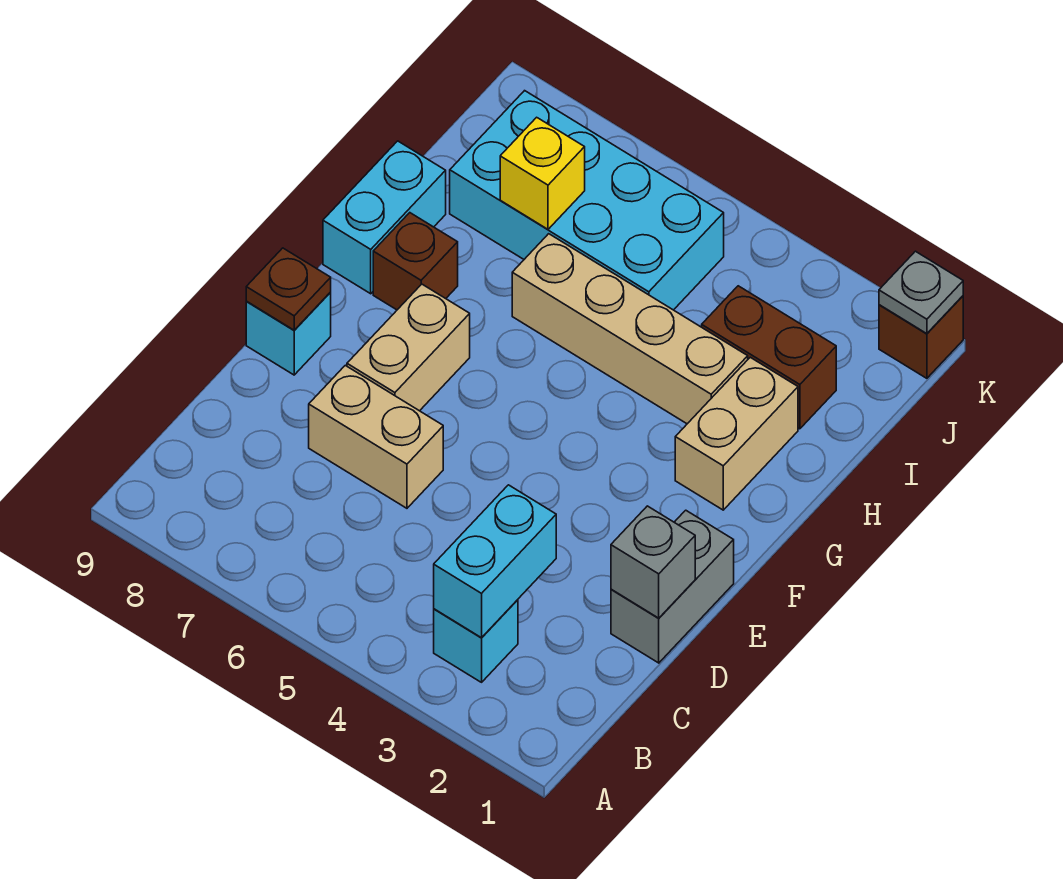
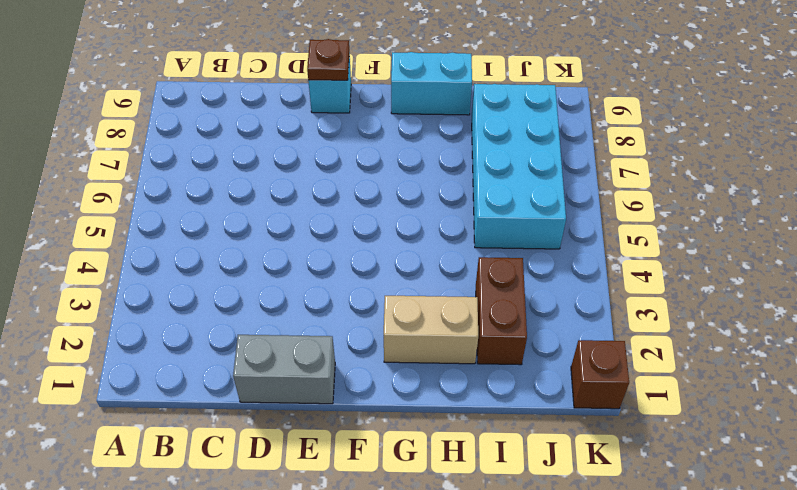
none -> cyan 1x1 brick [434,600,518,682]
none -> tan 1x2 brick [309,365,443,508]
none -> tan 1x2 brick [347,284,470,411]

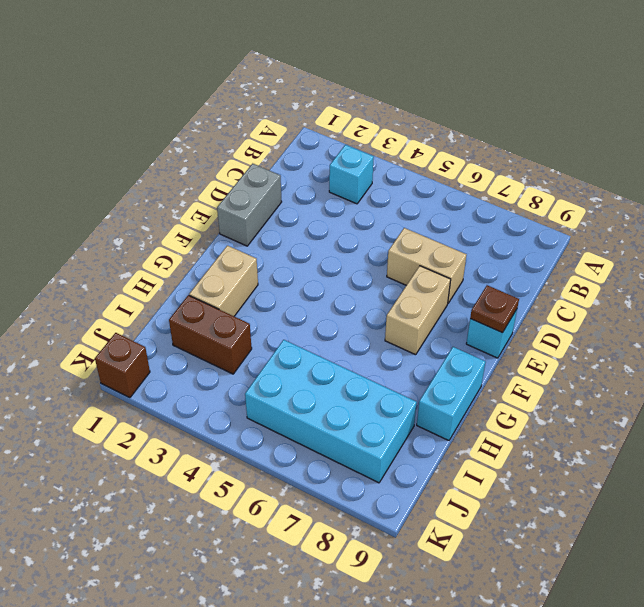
none -> brown 1x1 brick [373,213,458,310]
none -> tan 1x4 brick [512,234,748,424]
none -> cyan 1x2 brick [434,485,556,638]

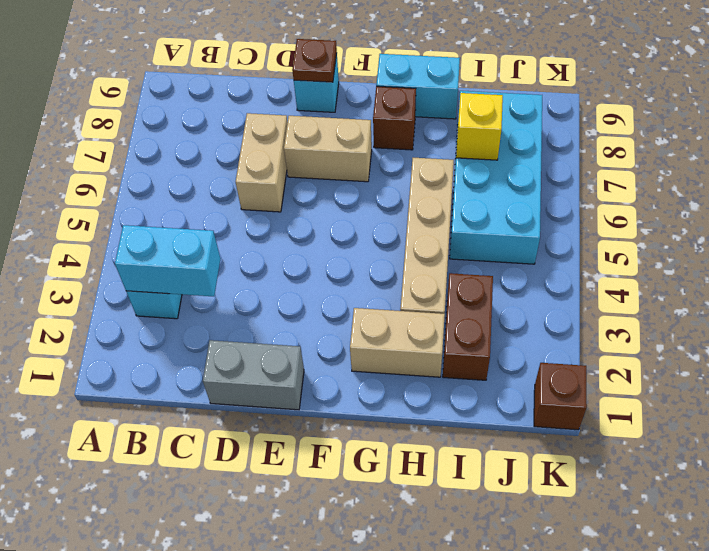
none -> grey 1x1 brick [611,506,695,618]
none -> grey 1x1 plate [879,251,963,334]

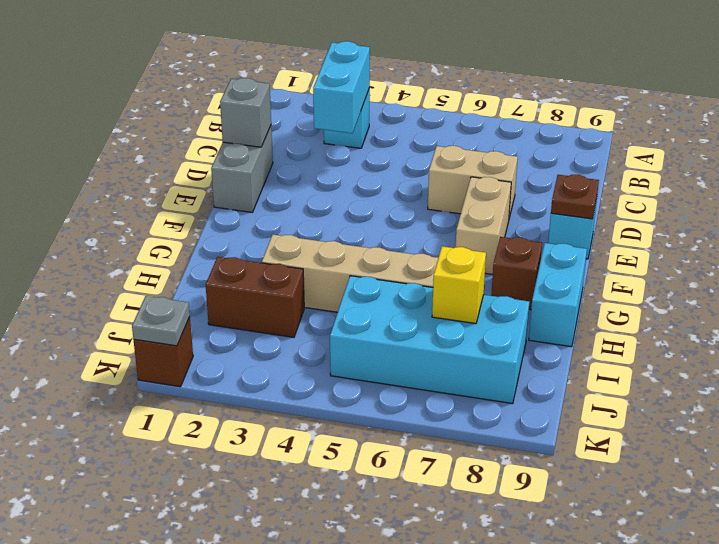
none -> tan 1x2 brick [675,357,798,510]

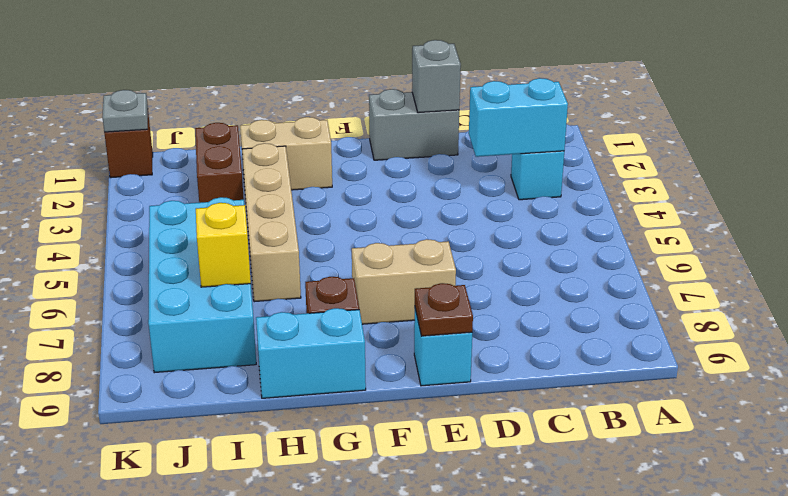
none -> tan 1x2 brick [309,365,443,508]

